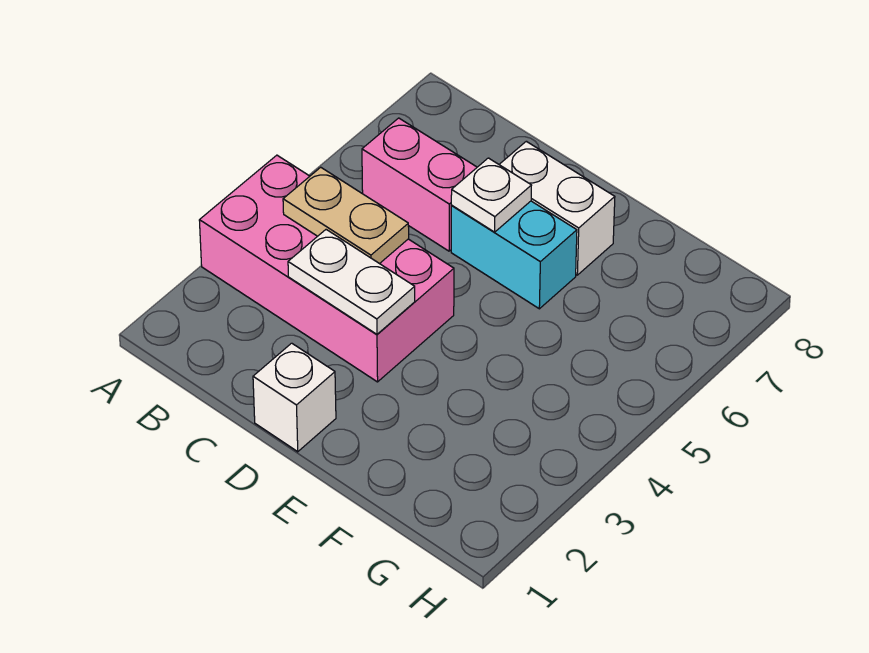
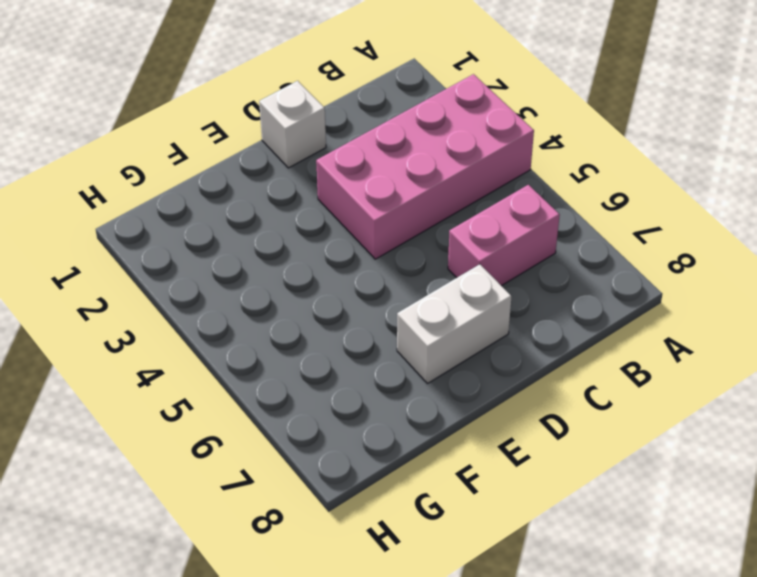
none -> cyan 1x2 brick [451,201,577,309]
none -> tan 1x2 plate [283,167,409,264]

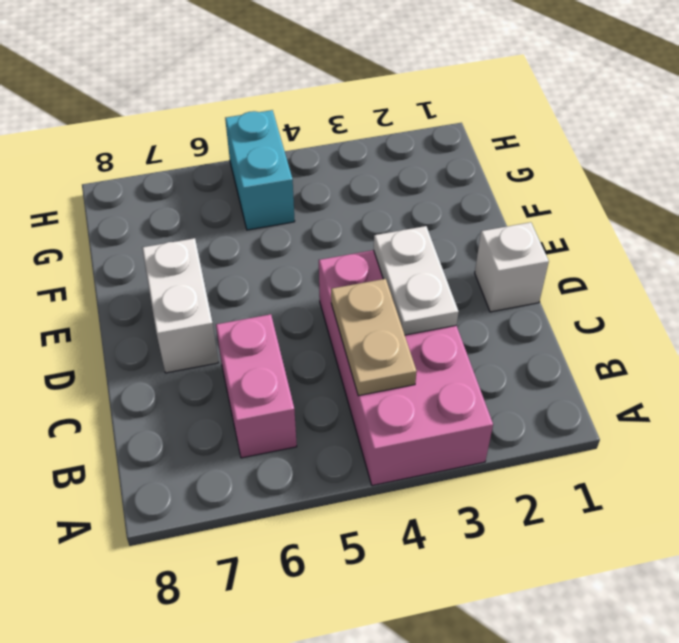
cyan 1x2 brick [225,110,295,230] -> cyan 1x2 brick moved to [451,201,577,309]
none -> white 1x1 plate [451,158,532,232]

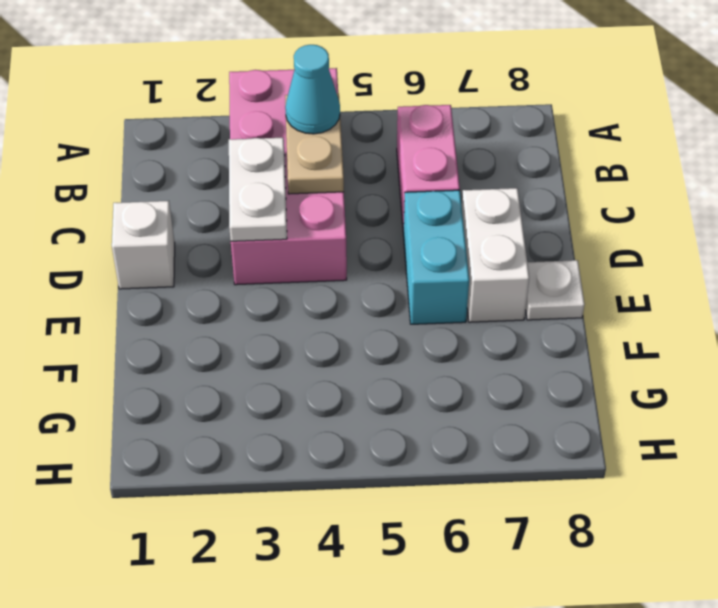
cyan 1x1 cone [285,45,340,134] -> none
white 1x1 plate [526,260,585,320] -> white 1x1 plate moved to [451,158,532,232]

